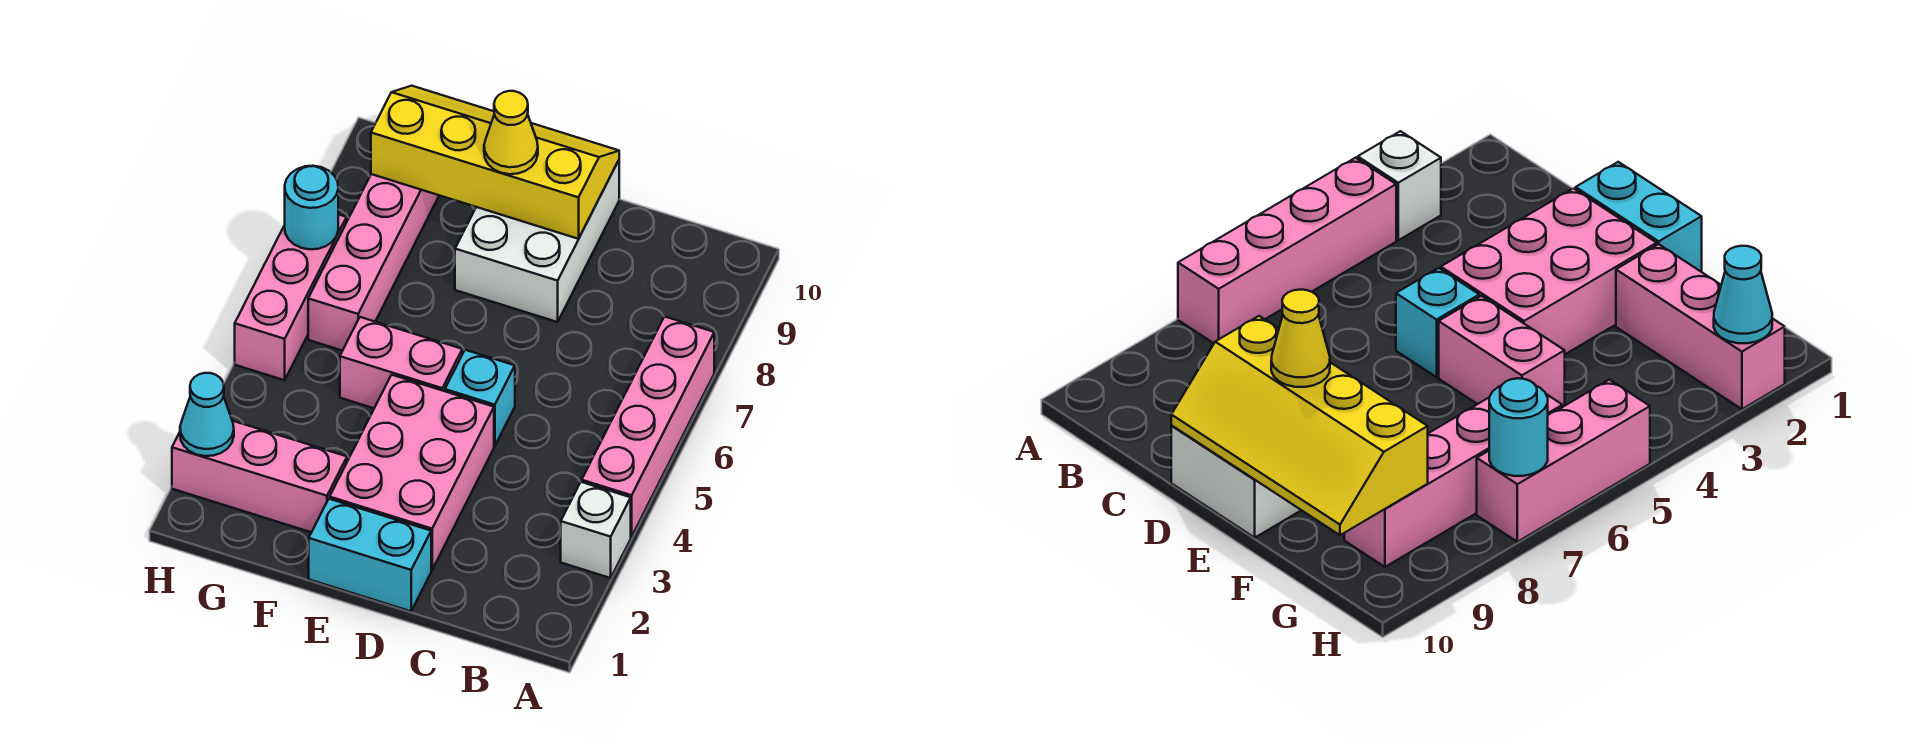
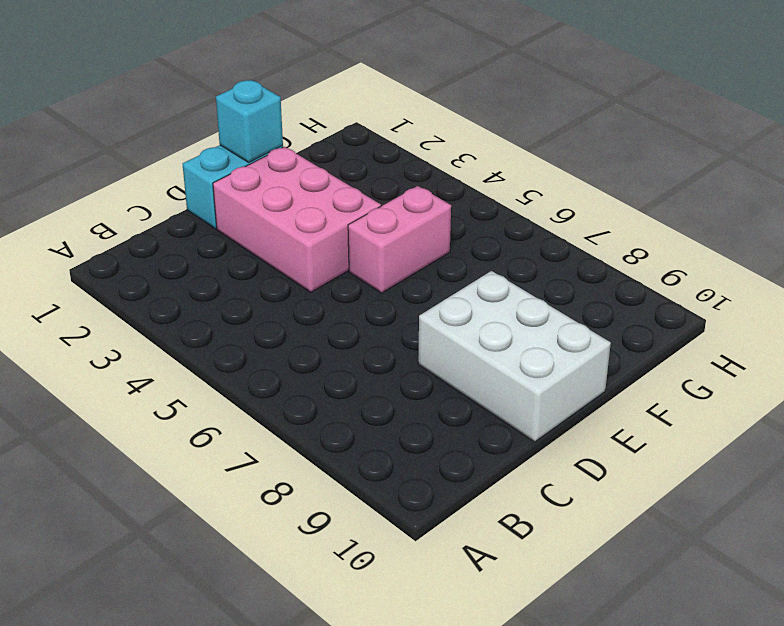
cyan 1x1 brick [216,80,283,162] -> cyan 1x1 brick moved to [445,350,515,446]
none -> white 1x1 brick [561,482,631,578]
none -> pink 1x4 brick [582,317,714,537]
none -> pink 1x3 brick [172,421,347,532]

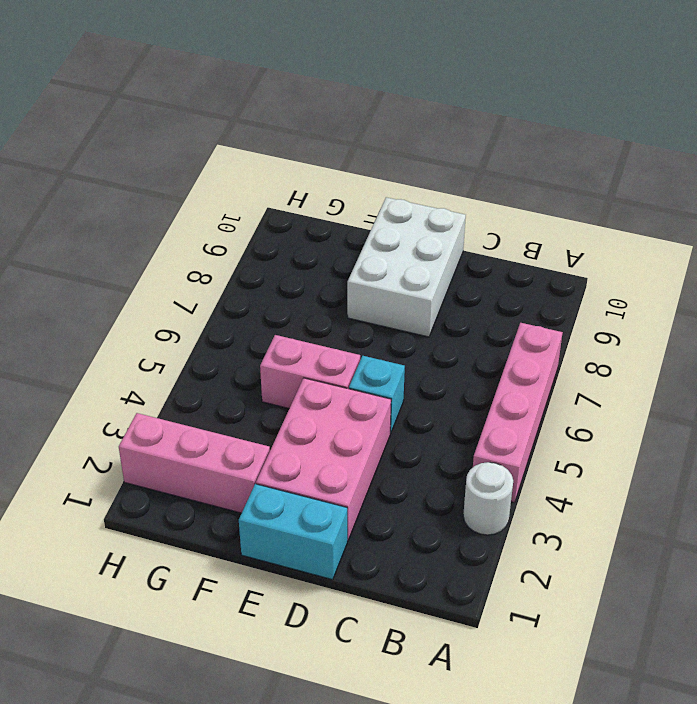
white 1x1 round brick [463,462,513,535] -> white 1x1 brick [561,482,631,578]
none -> pink 1x4 brick [308,174,439,351]
none -> pink 1x3 brick [235,214,346,380]
none -> yellow 2x4 slope [371,86,619,239]

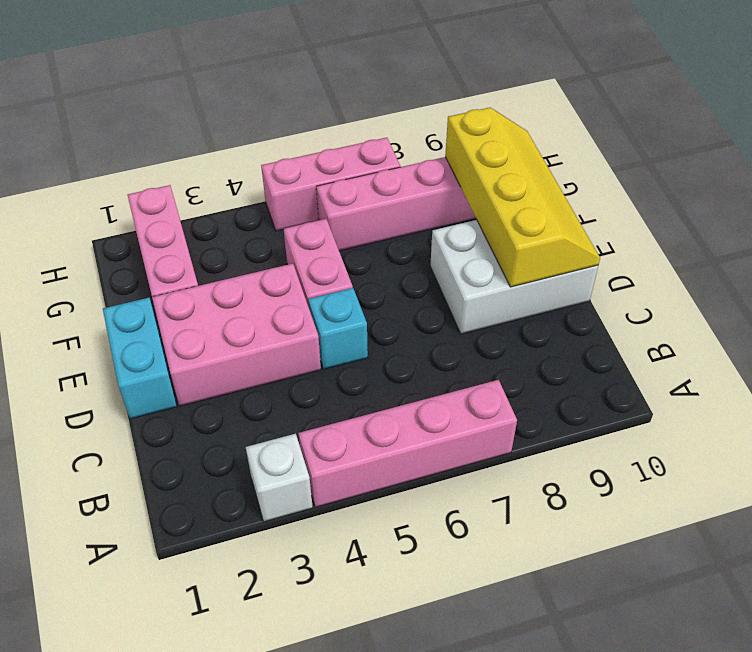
none -> cyan 1x1 cone [180,373,234,456]
none -> cyan 1x1 round brick [285,166,338,249]
none -> yellow 1x1 cone [484,91,538,174]

